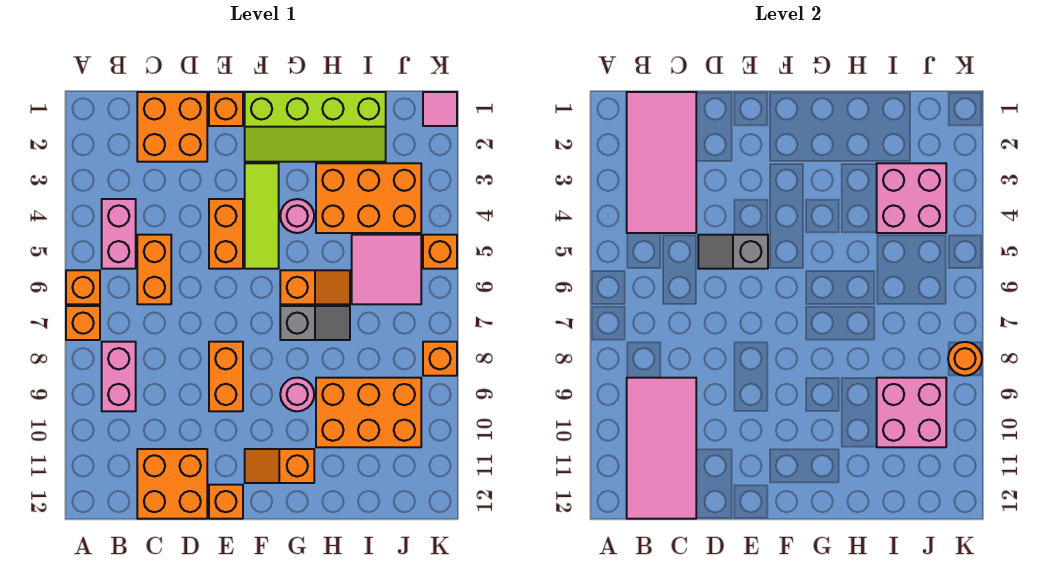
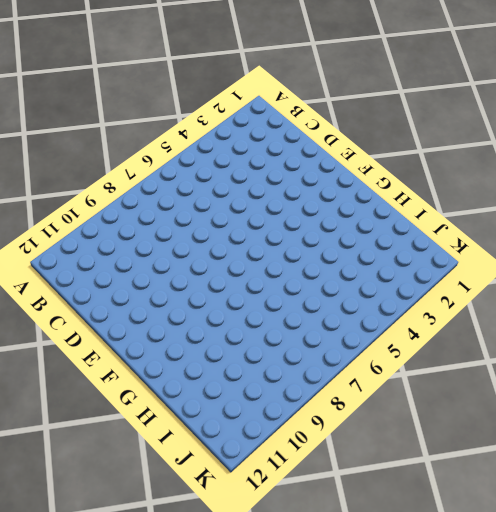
none -> orange 1x1 brick [66,270,100,304]
none -> orange 1x1 brick [66,306,100,340]
none -> pink 1x2 brick [102,199,136,269]
none -> pink 1x2 brick [102,342,136,411]

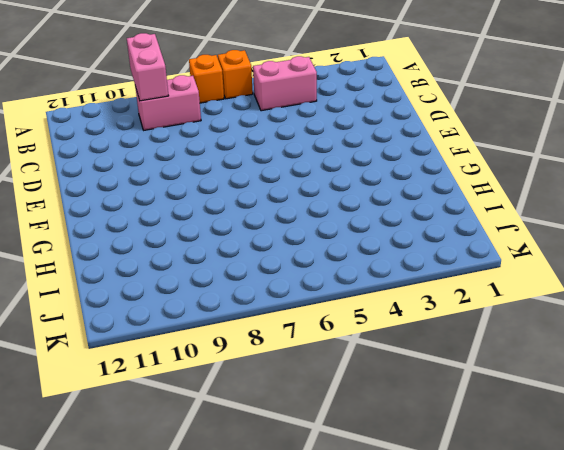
pink 1x2 brick [127,33,169,101] -> pink 2x4 tile [627,378,696,519]
none -> orange 2x2 brick [137,92,207,162]
none -> orange 1x2 brick [137,235,171,304]
none -> orange 2x2 brick [137,449,207,519]
none -> orange 1x1 brick [209,92,243,126]

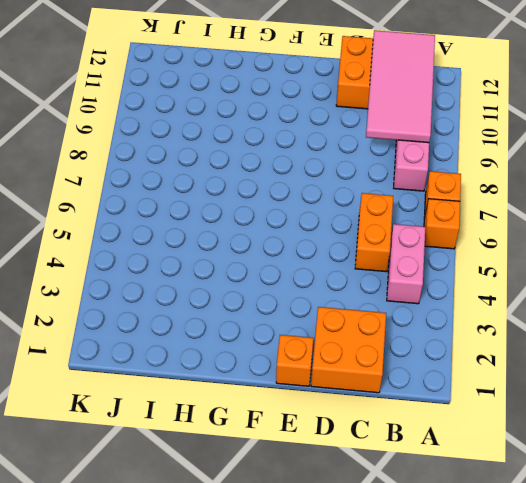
none -> orange 1x2 brick [209,199,243,269]
none -> orange 1x2 brick [209,342,243,411]
none -> orange 1x1 brick [209,485,243,519]
none -> lime 2x4 slope [245,92,386,162]

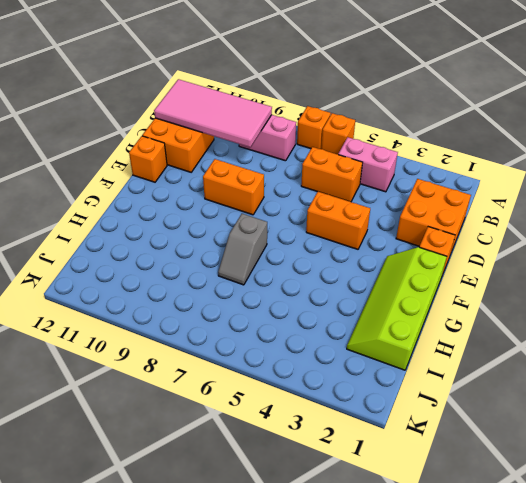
none -> lime 1x3 tile [245,163,279,269]
none -> orange 1x2 slope [245,449,314,483]
none -> pink 1x1 round brick [280,199,314,233]
none -> orange 1x2 slope [280,270,350,304]

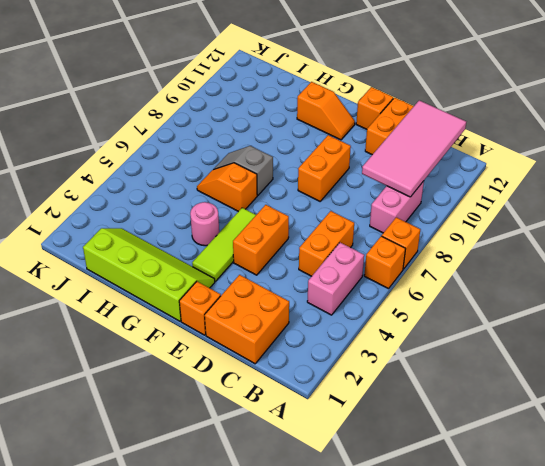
none -> pink 1x1 round brick [280,378,314,411]
none -> orange 2x3 brick [316,163,421,233]
none -> orange 2x3 brick [316,378,421,447]
none -> pink 2x2 tile [352,235,421,304]

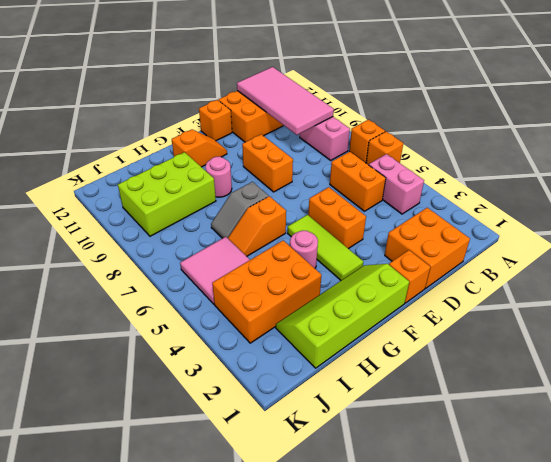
lime 2x3 brick [118,152,216,236] -> orange 2x3 brick [316,378,421,447]
none -> pink 1x1 tile [423,92,457,126]
none -> orange 1x1 brick [423,235,457,269]
none -> orange 1x1 brick [423,342,457,376]
none -> pink 2x4 tile [627,92,696,233]

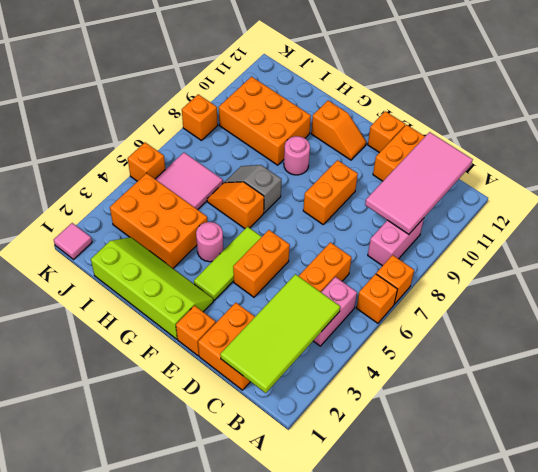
lime 2x4 tile [220,274,340,393] -> pink 2x4 tile [627,92,696,233]
none -> grey 1x2 slope [698,235,768,269]
none -> pink 2x2 brick [877,163,946,233]
none -> pink 2x2 brick [877,378,946,447]
none -> orange 1x1 round brick [948,342,982,376]

